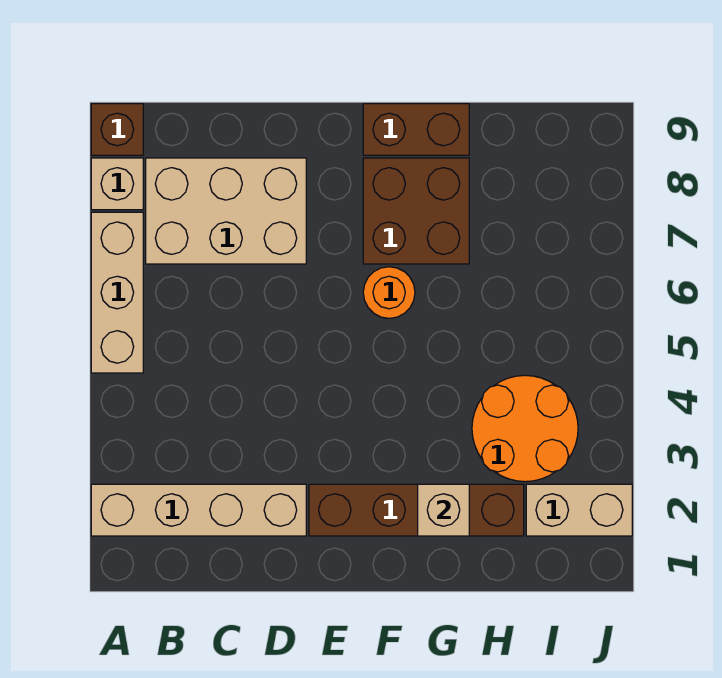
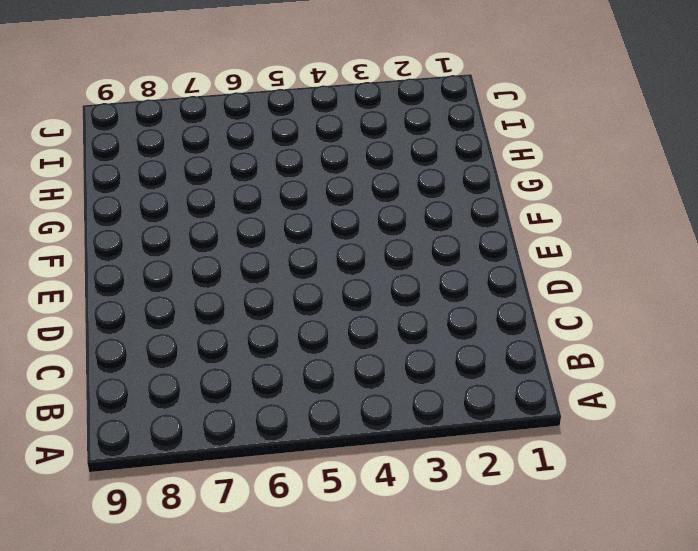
none -> tan 1x4 brick [91,484,306,536]
none -> tan 1x3 brick [91,212,143,373]
none -> tan 1x1 brick [91,158,143,210]

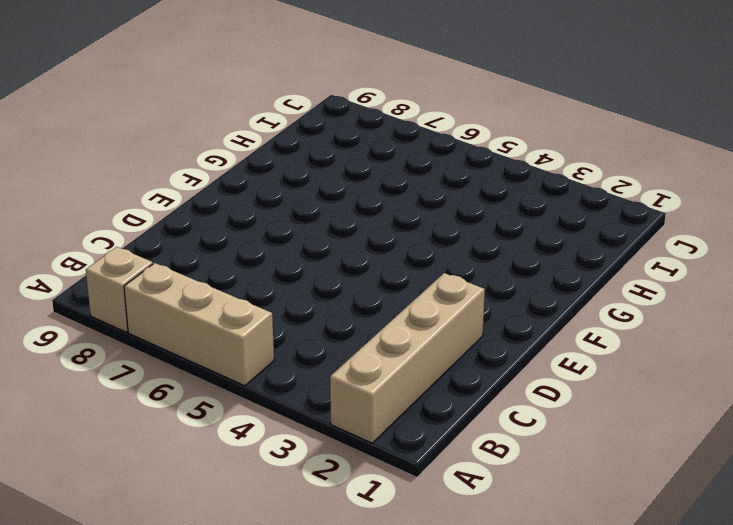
none -> brown 1x1 brick [91,104,143,155]
none -> tan 2x3 brick [146,158,306,264]
none -> brown 1x4 brick [309,484,524,536]

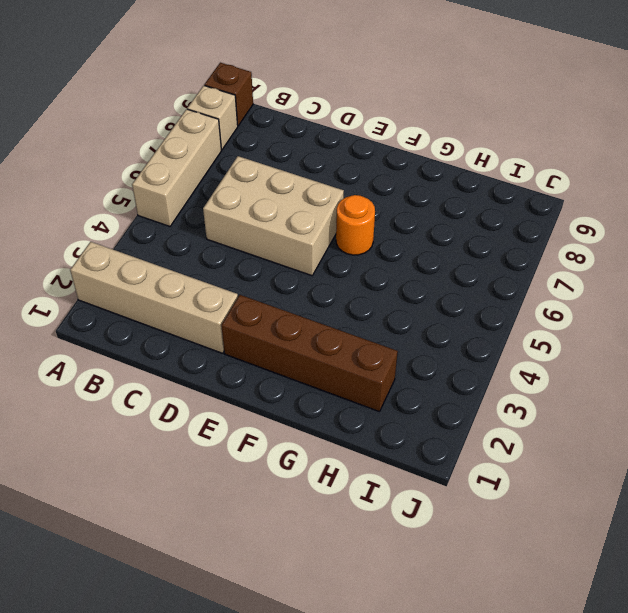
tan 2x3 brick [203,156,344,276] -> tan 2x3 brick moved to [146,158,306,264]
none -> brown 2x2 brick [363,158,469,264]
none -> brown 1x2 brick [363,104,469,155]
none -> orange 2x2 round brick [472,375,578,482]

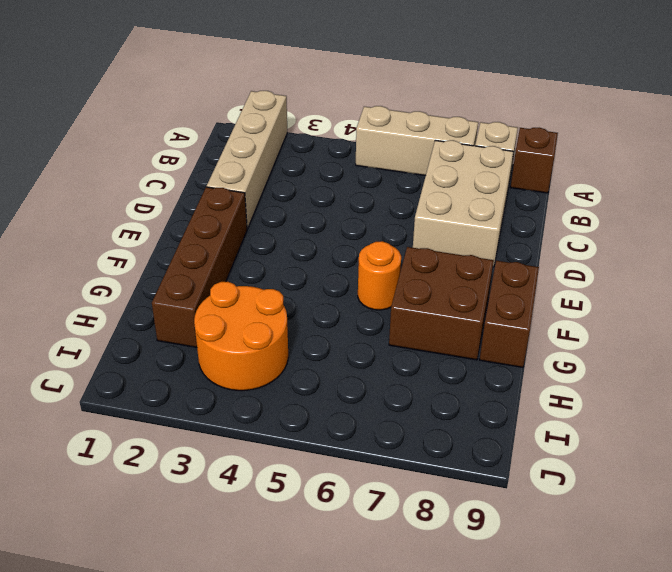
none -> tan 1x2 brick [526,484,632,536]
none -> tan 1x1 brick [418,484,469,536]

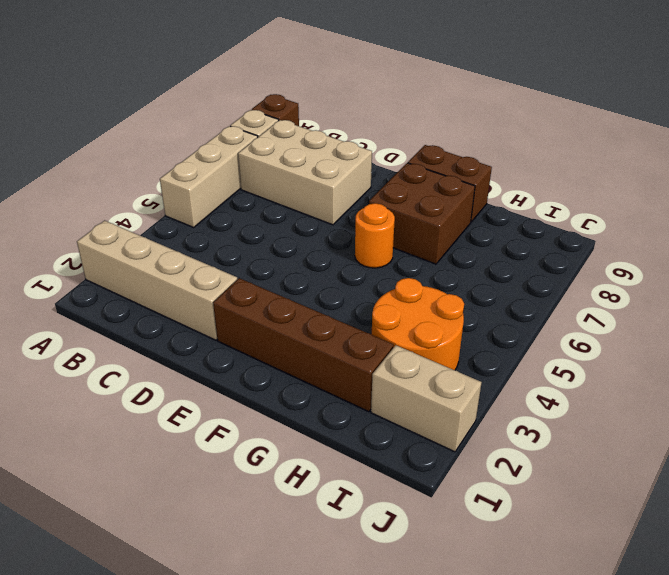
none -> tan 1x1 brick [418,484,469,536]

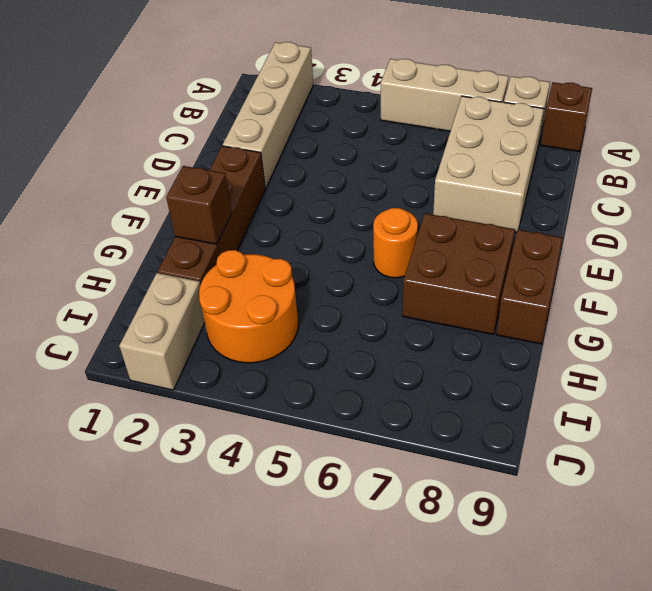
brown 1x1 brick [166,166,232,244] -> tan 1x1 brick [418,484,469,536]

